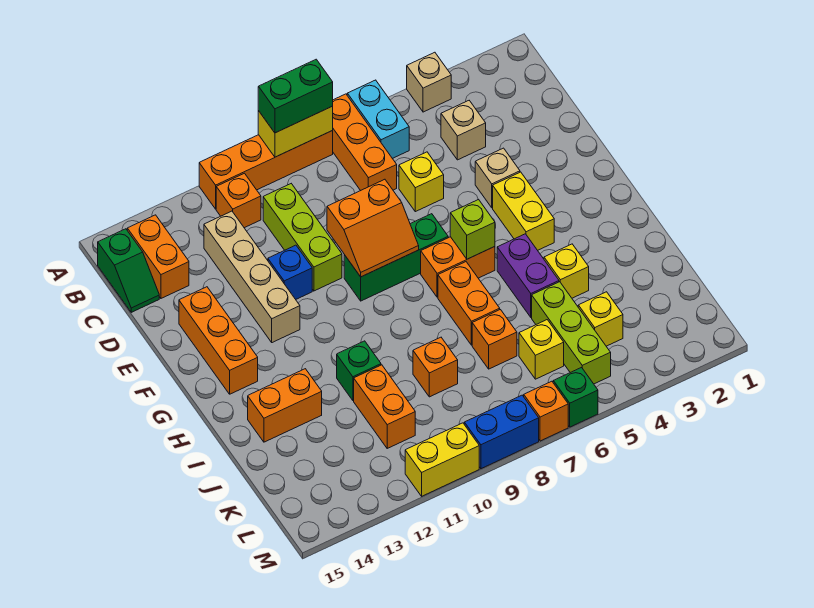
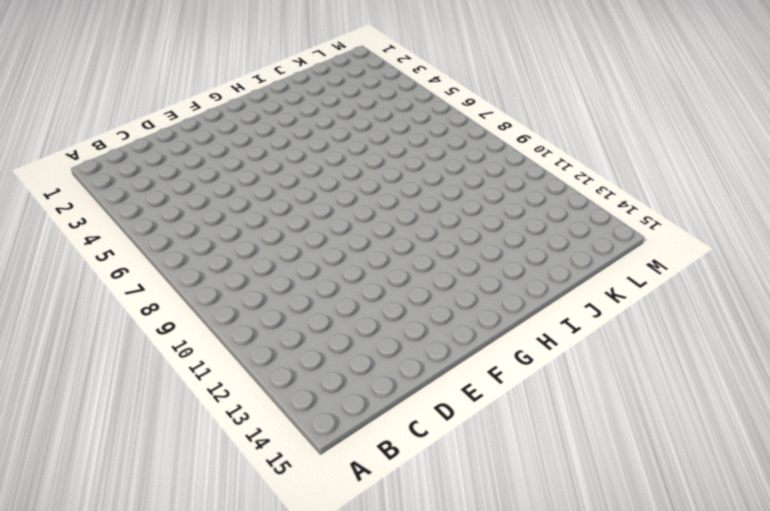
none -> tan 1x1 brick [407,52,451,112]
none -> cyan 1x2 brick [347,80,409,159]
none -> orange 1x3 brick [332,94,397,191]
none -> orange 1x4 brick [199,131,333,209]

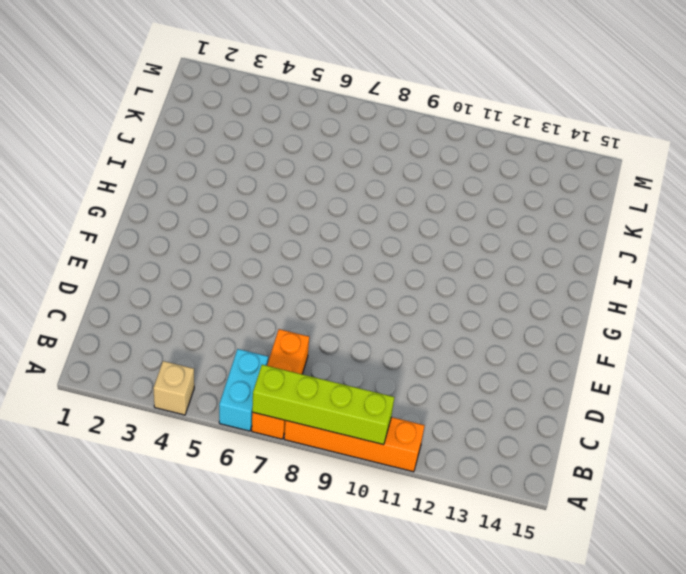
lime 1x4 brick [252,365,394,445] -> yellow 1x2 brick [258,106,333,157]
none -> orange 1x1 brick [216,173,261,228]
none -> orange 1x2 brick [127,215,189,298]
none -> green 1x2 slope [98,229,159,312]
none -> tan 1x1 brick [441,101,486,160]

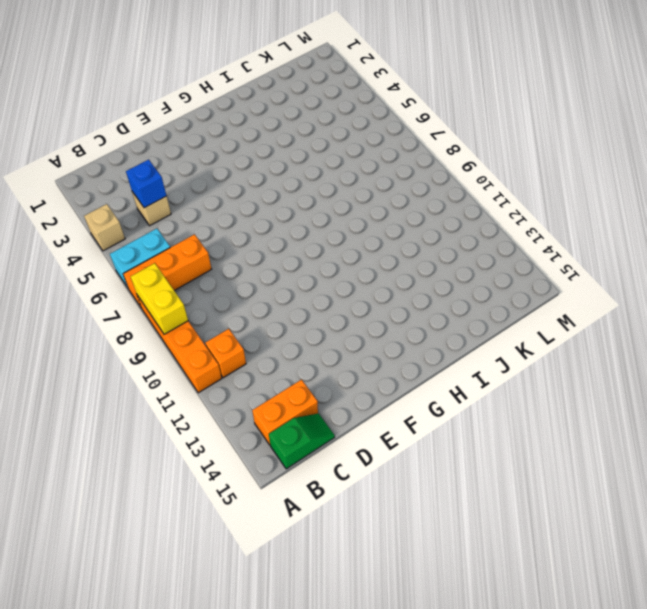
blue 1x1 brick [126,159,166,208] -> blue 1x1 brick moved to [268,245,312,299]
none -> lime 1x3 brick [263,184,342,291]
none -> tan 1x4 brick [204,211,300,343]
none -> yellow 1x1 brick [399,152,444,212]
none -> tan 1x1 brick [475,148,520,208]

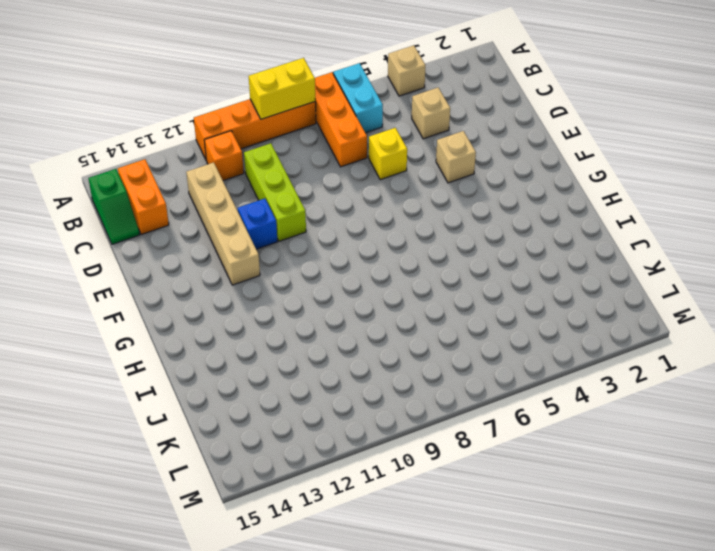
none -> orange 1x3 brick [179,287,258,394]
none -> yellow 1x2 brick [493,172,554,250]
none -> green 1x3 brick [344,214,448,301]
none -> orange 1x2 brick [421,237,495,297]

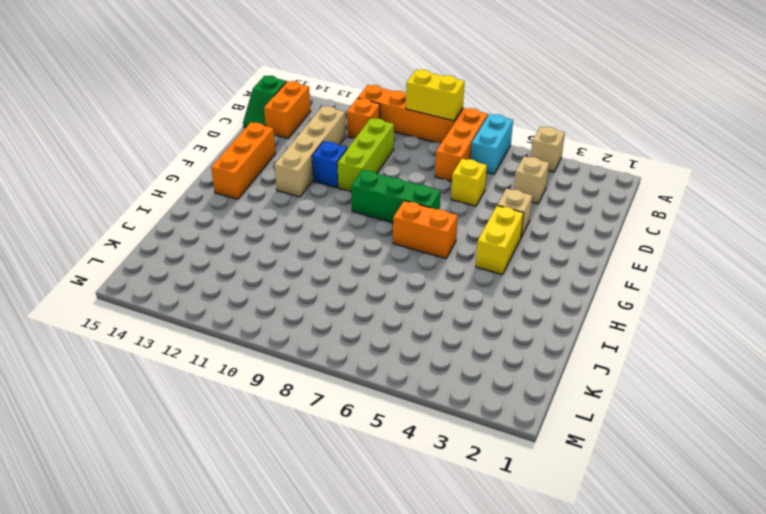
none -> purple 1x2 brick [497,234,559,317]
none -> orange 1x2 brick [438,262,500,345]
none -> yellow 1x1 brick [544,244,589,298]
none -> green 1x1 brick [337,341,381,401]

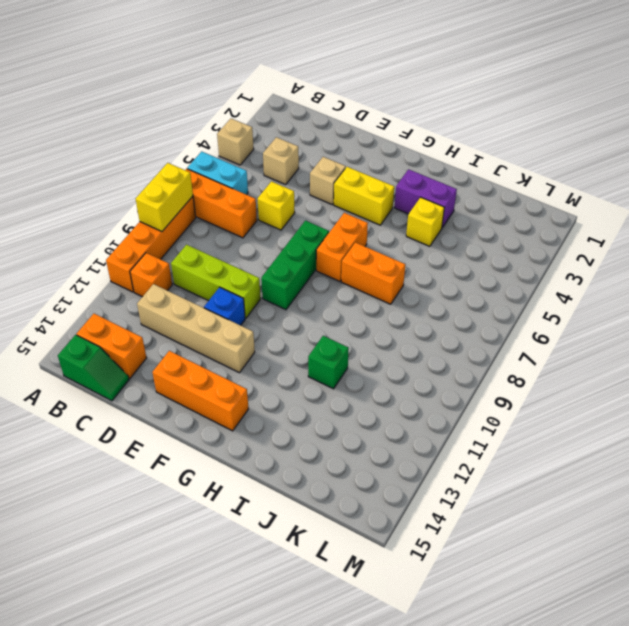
purple 1x2 brick [394,169,457,228] -> purple 1x2 brick moved to [497,234,559,317]
none -> orange 1x2 brick [248,369,322,442]
none -> lime 1x3 brick [532,282,611,384]
none -> orange 1x1 brick [472,310,517,369]
none -> orange 1x1 brick [413,337,458,397]

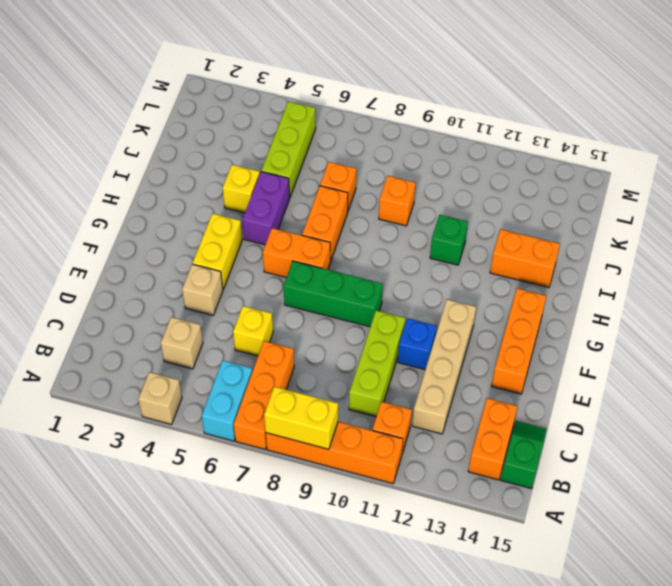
none -> orange 1x2 brick [354,365,415,448]
none -> yellow 1x1 brick [578,292,623,346]
none -> yellow 1x1 brick [519,320,564,379]
none -> green 1x1 brick [553,368,598,427]

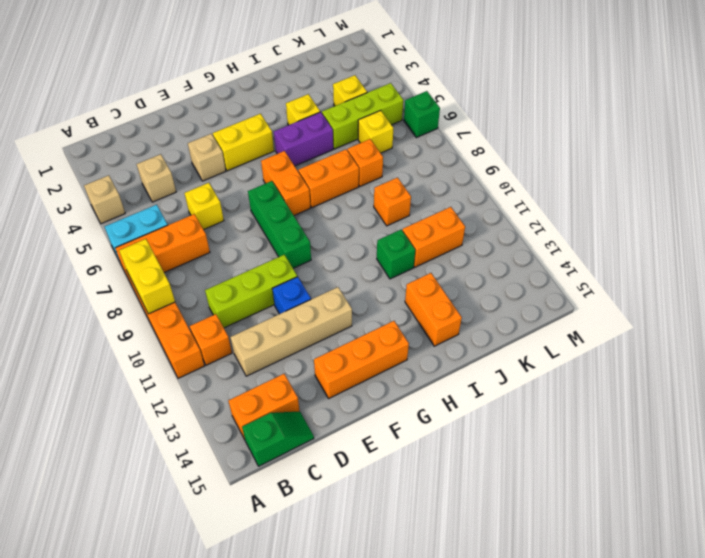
none -> orange 1x1 brick [524,381,568,441]
none -> blue 1x2 brick [464,395,539,469]
none -> yellow 1x2 brick [405,423,479,496]
none -> orange 2x2 slope [327,179,419,277]

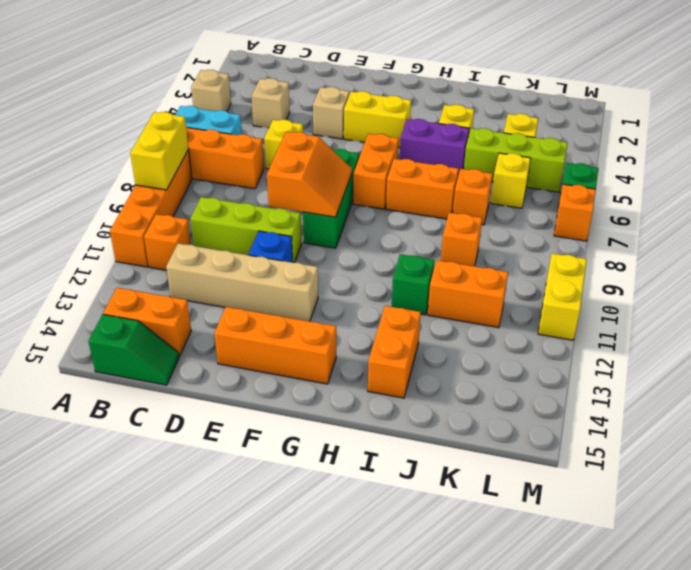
none -> blue 1x2 brick [464,395,539,469]
none -> lime 1x1 brick [450,199,495,259]
none -> green 1x2 brick [258,59,333,133]

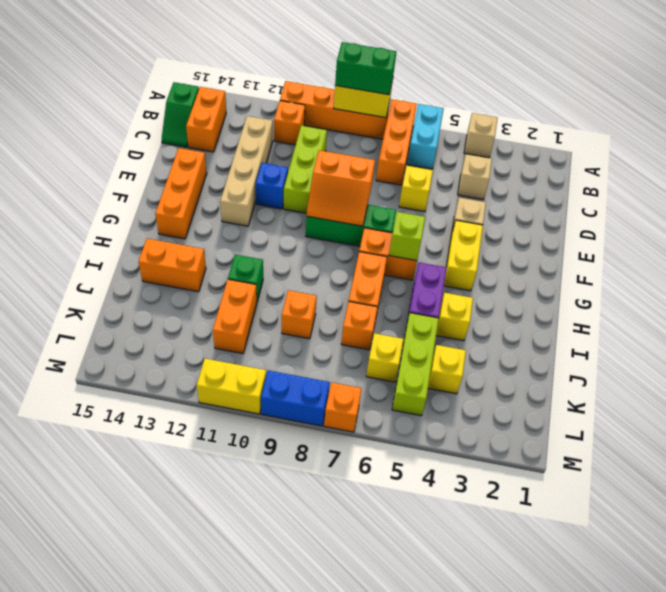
none -> green 1x1 brick [553,368,598,427]

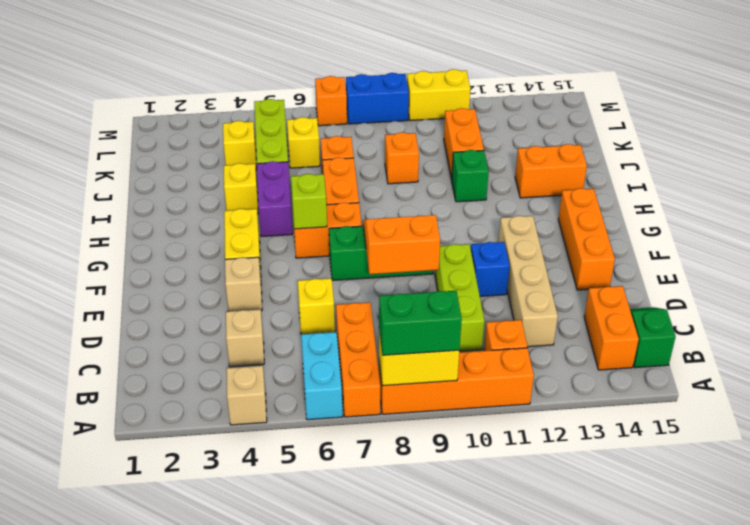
none -> green 1x1 brick [553,368,598,427]

